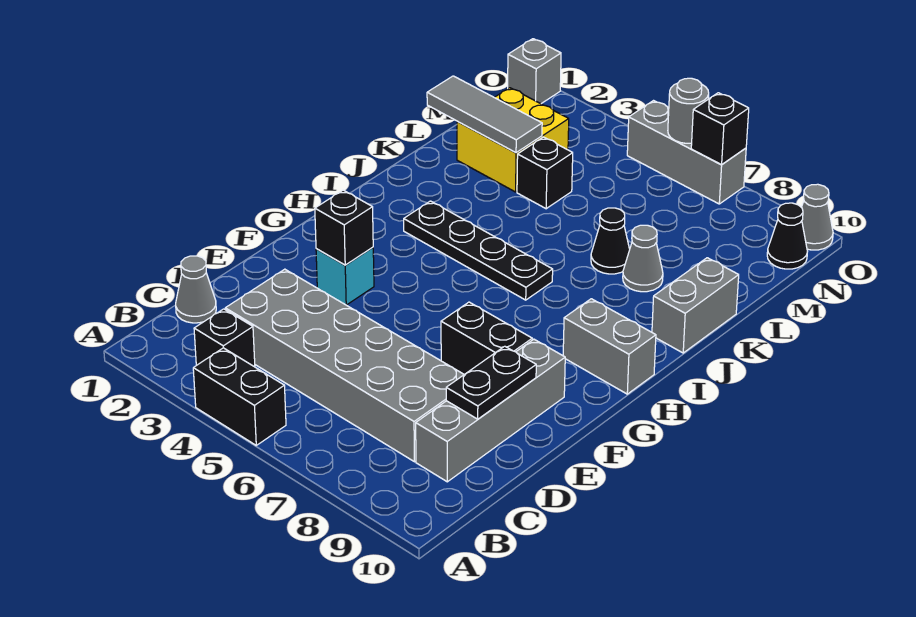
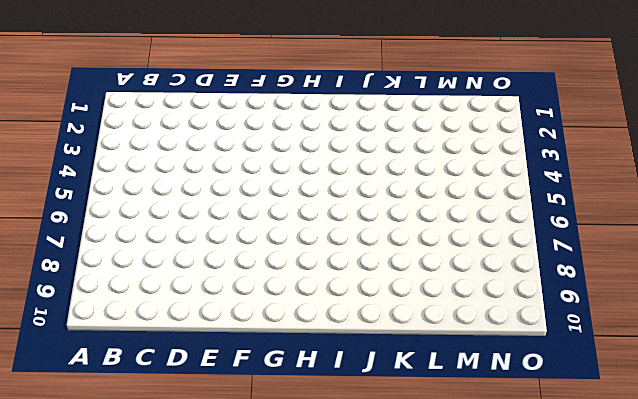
none -> black 1x2 brick [193,348,286,445]
none -> black 1x1 brick [194,309,255,367]
none -> grey 1x1 cone [176,256,216,323]

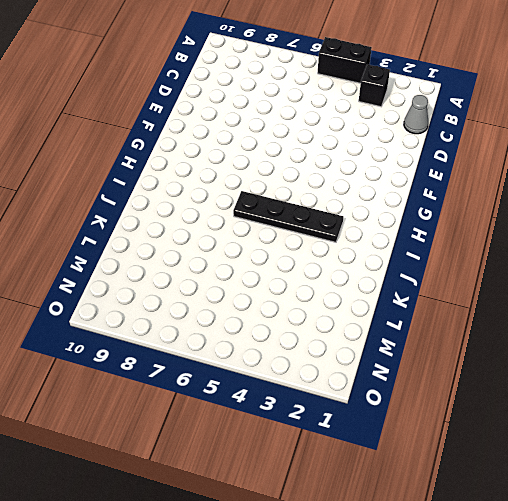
none -> grey 2x6 brick [225,269,464,462]
none -> grey 1x4 brick [416,339,565,482]
none -> cyan 1x1 brick [316,247,374,305]

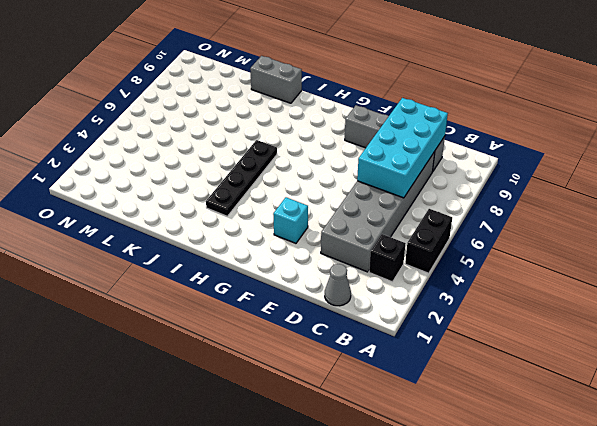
cyan 2x4 brick [357,98,448,198] -> black 1x2 plate [446,346,536,419]
none -> black 1x2 brick [441,302,532,374]
none -> grey 1x2 brick [563,299,656,394]
none -> black 1x1 cone [591,208,630,274]

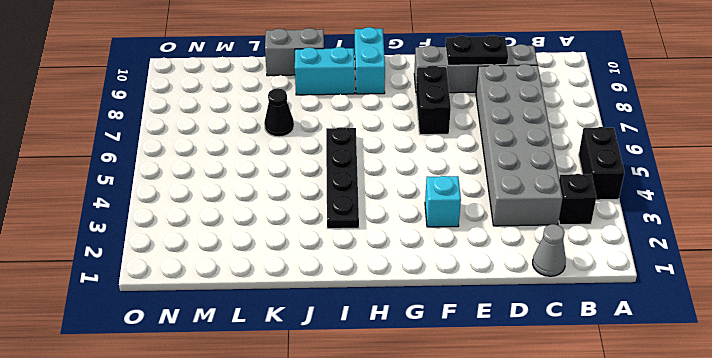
cyan 1x2 brick [355,27,385,94] -> grey 1x2 brick [563,299,656,394]
cyan 1x2 brick [295,47,355,95] -> none
none -> grey 1x1 cone [623,225,663,292]
none -> yellow 2x2 brick [457,88,569,192]
none -> black 1x1 brick [517,137,573,209]

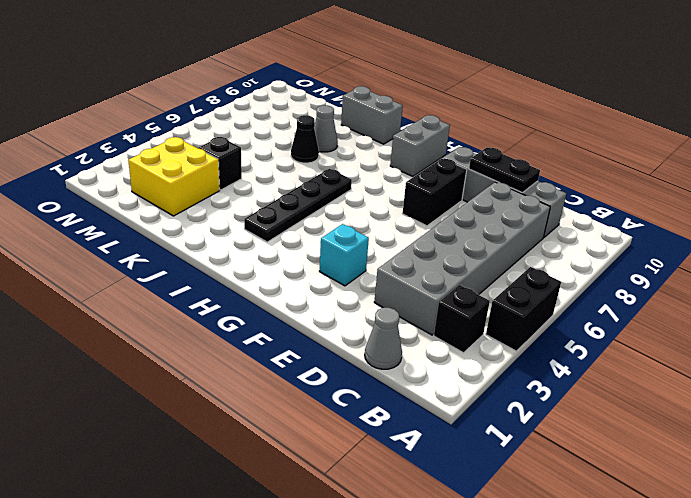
none -> black 1x1 cone [767,203,807,269]
none -> grey 1x1 brick [508,39,561,104]
none -> grey 1x3 brick [627,101,746,204]

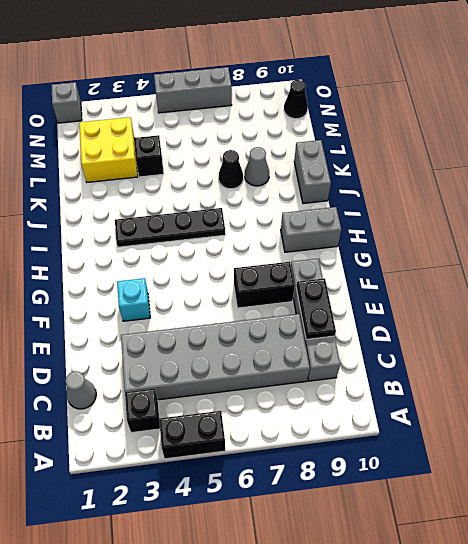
none -> grey 1x1 cone [801,184,833,250]
none -> black 1x1 brick [315,190,373,265]
none -> grey 1x3 tile [427,76,542,153]

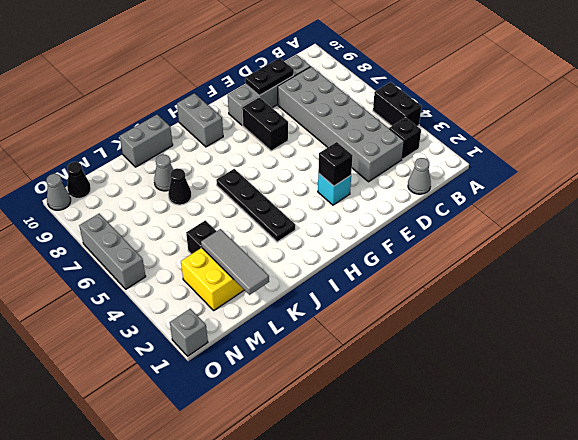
none -> grey 1x1 round brick [668,78,709,143]
none -> black 1x1 brick [691,93,749,165]

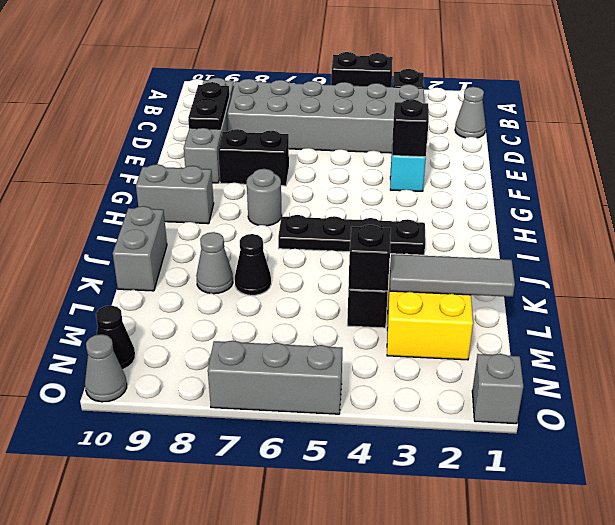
grey 1x1 round brick [247,169,282,226] -> grey 1x1 round brick moved to [668,78,709,143]
black 1x1 brick [348,225,391,291] -> black 1x1 brick moved to [691,93,749,165]

